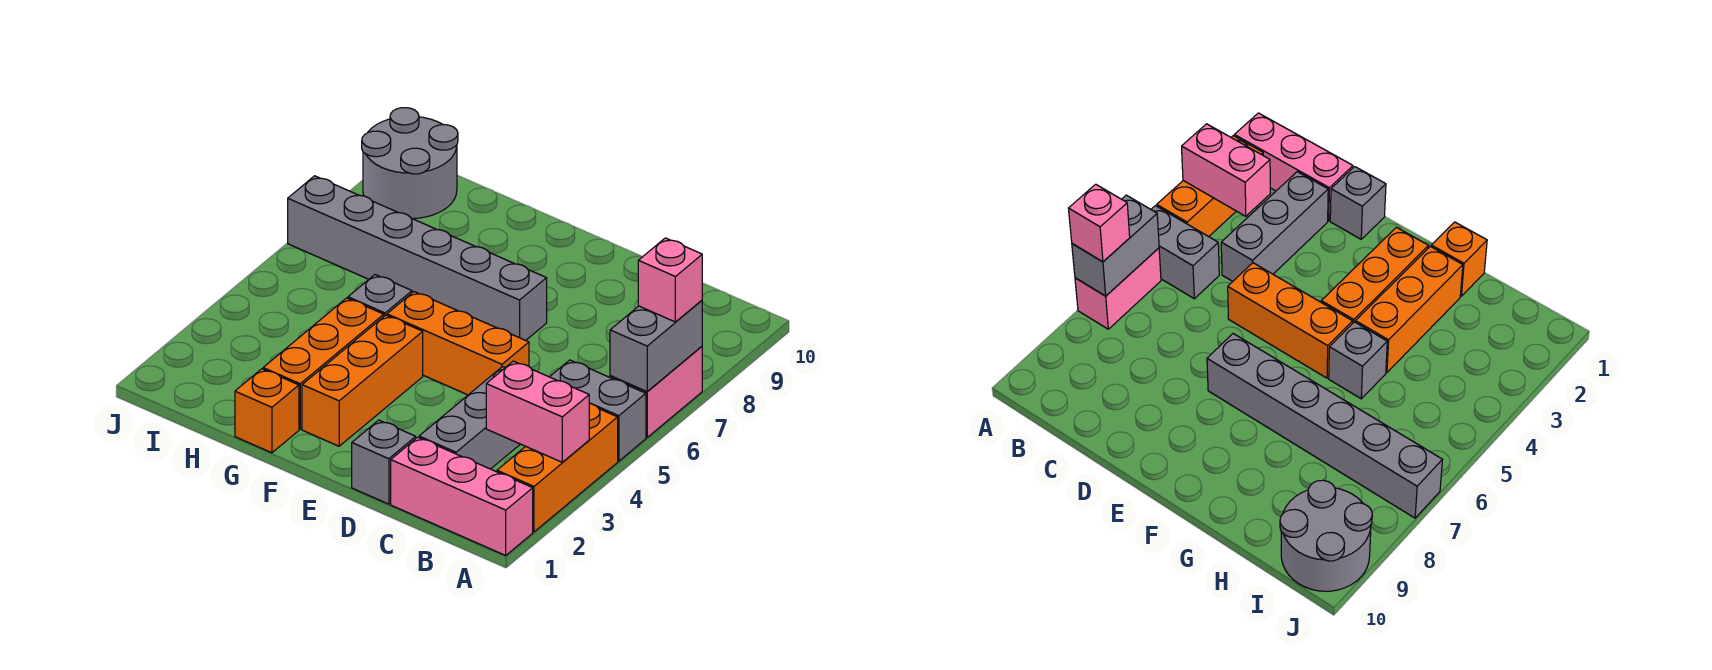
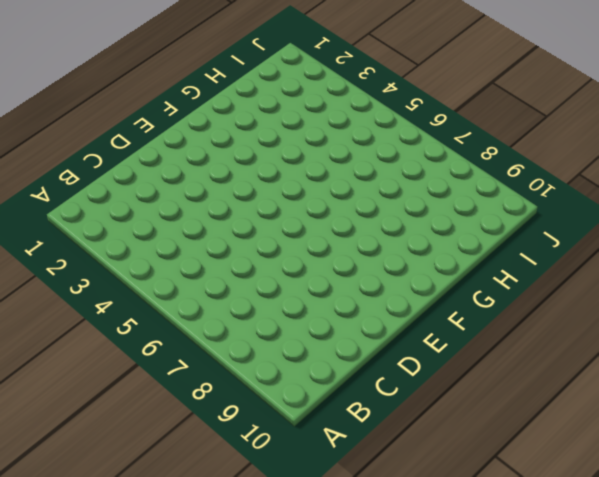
none -> pink 1x3 brick [391,437,533,555]
none -> orange 1x3 brick [497,404,618,532]
none -> grey 1x2 brick [550,360,646,461]

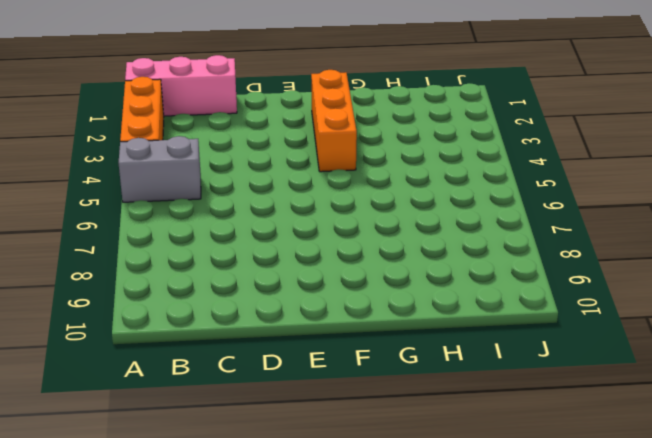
none -> pink 1x2 brick [610,346,702,437]
none -> grey 1x3 brick [419,367,520,469]
none -> grey 1x1 brick [352,420,416,504]

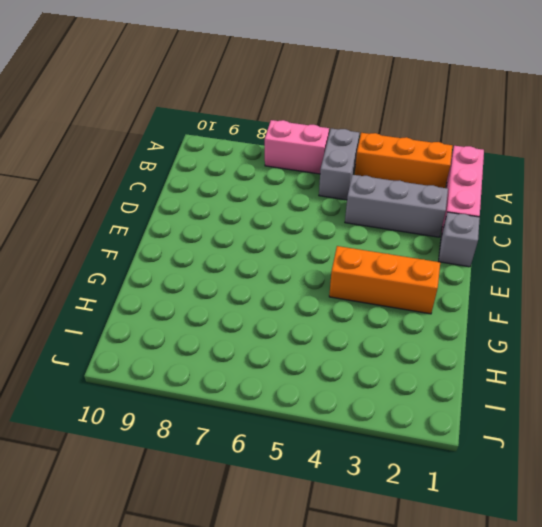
none -> orange 1x3 brick [387,292,529,395]
none -> grey 1x6 brick [288,176,547,340]
none -> orange 1x1 brick [235,369,299,453]

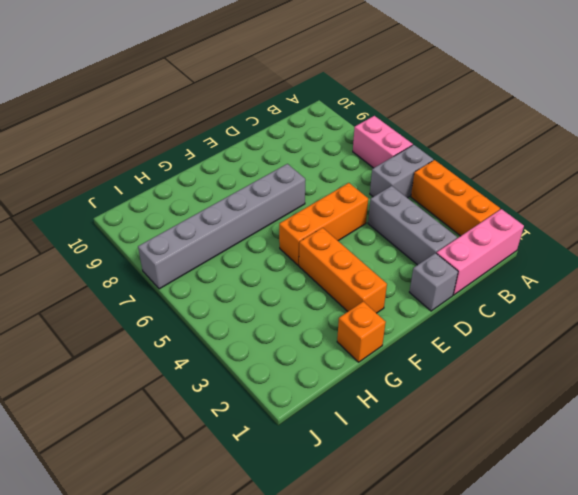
none -> orange 1x3 brick [263,298,384,429]
none -> grey 1x1 brick [348,275,412,316]
none -> grey 2x2 round brick [362,108,458,219]

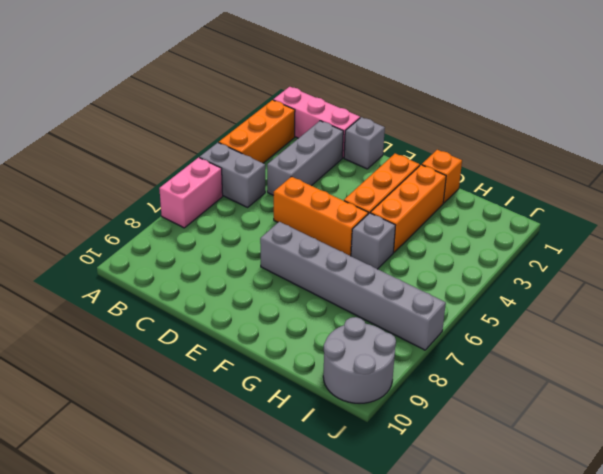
none -> pink 1x2 brick [486,361,589,462]
none -> grey 1x2 brick [610,300,702,391]
none -> pink 1x1 brick [638,238,702,322]

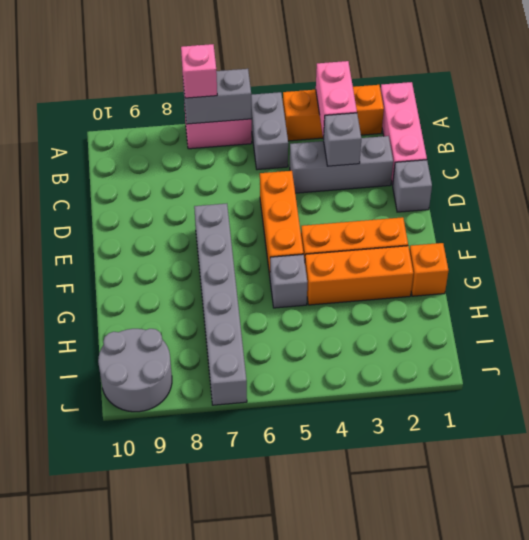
grey 1x1 brick [324,113,361,166] -> none

